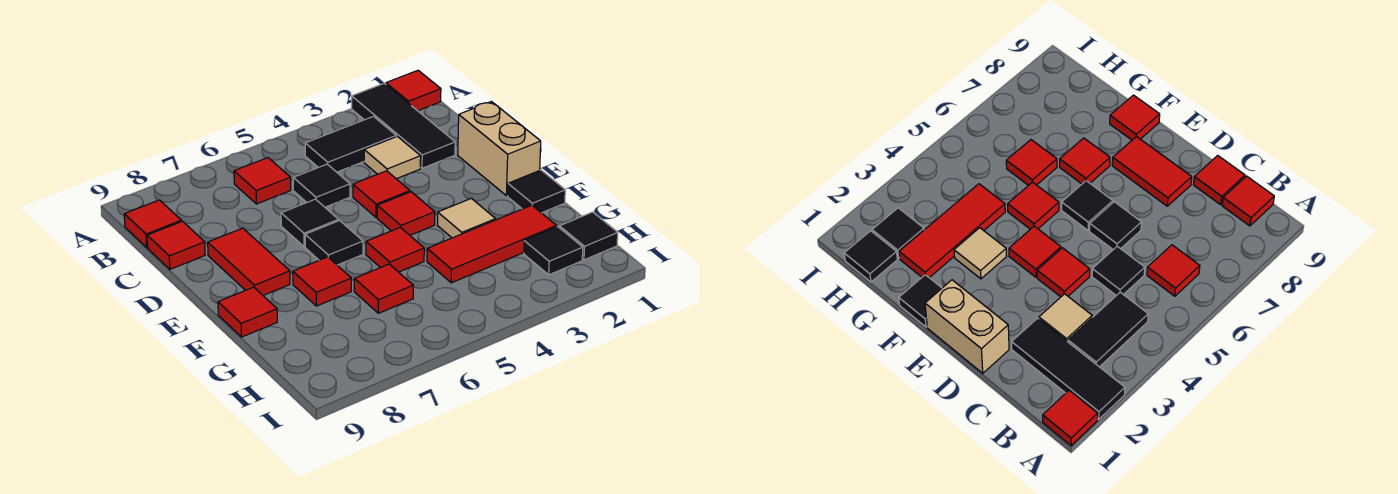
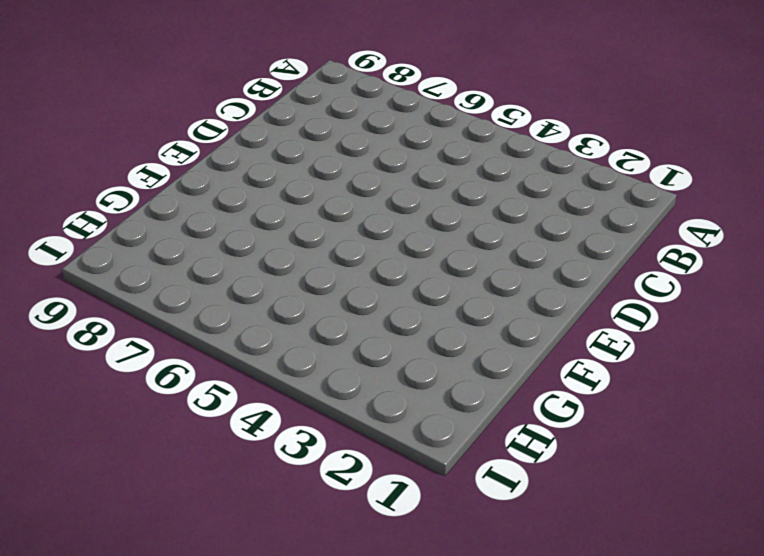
none -> red 1x1 tile [386,70,441,111]
none -> black 1x3 tile [352,84,455,168]
none -> black 1x2 tile [305,116,396,172]

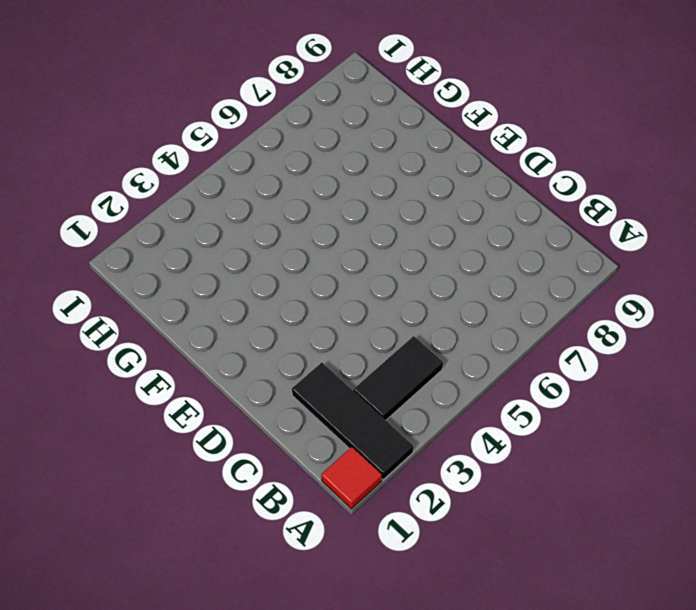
none -> red 1x1 tile [234,158,291,204]
none -> red 1x1 tile [124,200,181,247]
none -> tan 1x1 tile [364,136,421,179]

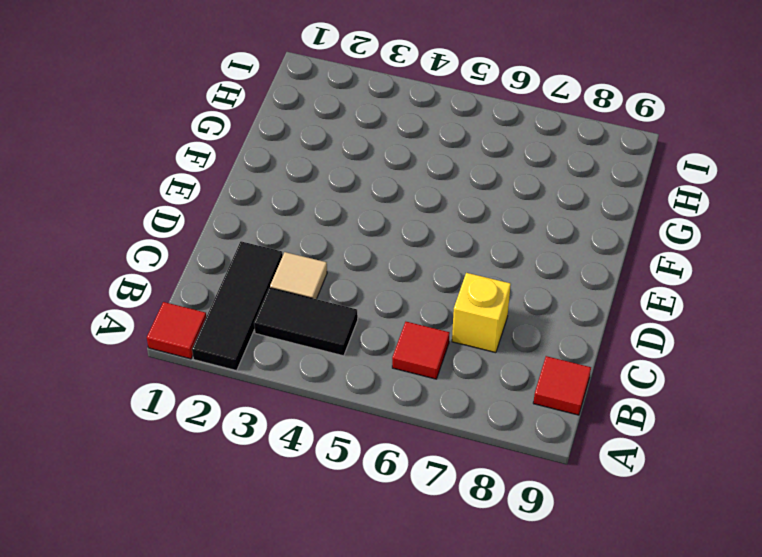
yellow 1x1 brick [452,273,511,353] -> none
none -> black 1x1 tile [293,164,350,207]
none -> red 1x1 tile [147,221,205,269]
none -> tan 1x2 brick [458,102,541,196]

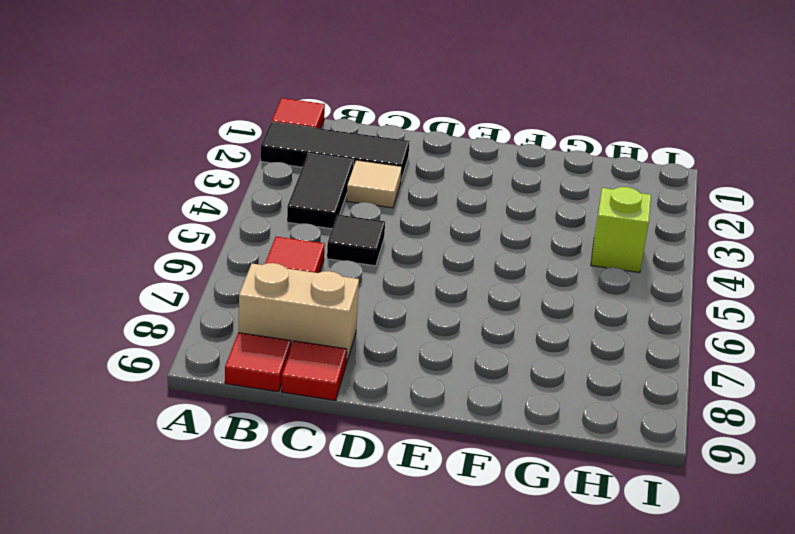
tan 1x2 brick [239,263,359,364] -> tan 1x2 brick moved to [458,102,541,196]
lime 1x1 brick [591,187,651,273] -> none
none -> red 1x1 tile [353,171,410,218]
none -> black 1x1 tile [281,199,339,247]
none -> red 1x2 tile [208,228,290,295]

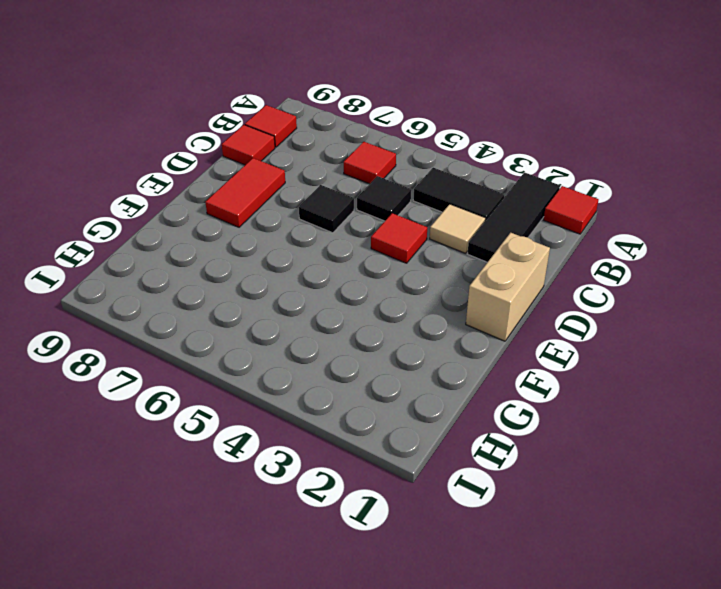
none -> red 1x1 tile [377,192,435,235]
none -> black 1x1 tile [305,221,363,265]
none -> black 1x1 tile [508,170,565,213]

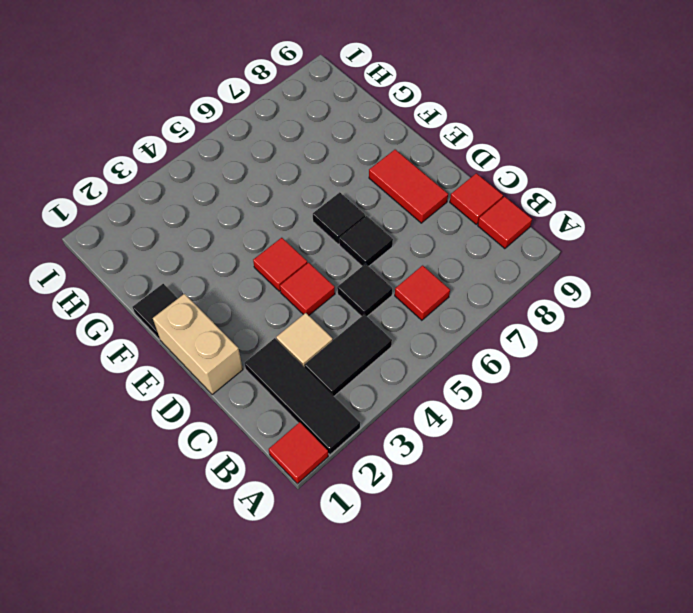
none -> tan 1x1 tile [438,198,496,238]
none -> red 1x1 tile [366,227,424,272]
none -> red 1x1 tile [293,257,351,306]

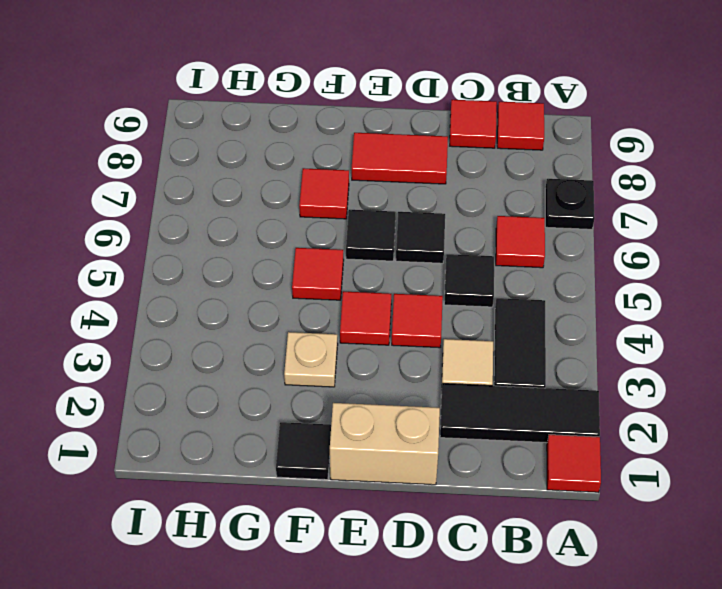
black 1x1 plate [545,179,595,229] -> none
tan 1x1 plate [284,332,338,387] -> tan 1x1 tile [438,198,496,238]
none -> red 1x1 tile [218,287,277,337]
none -> red 1x3 tile [427,205,557,283]
none -> red 1x1 tile [354,264,413,313]

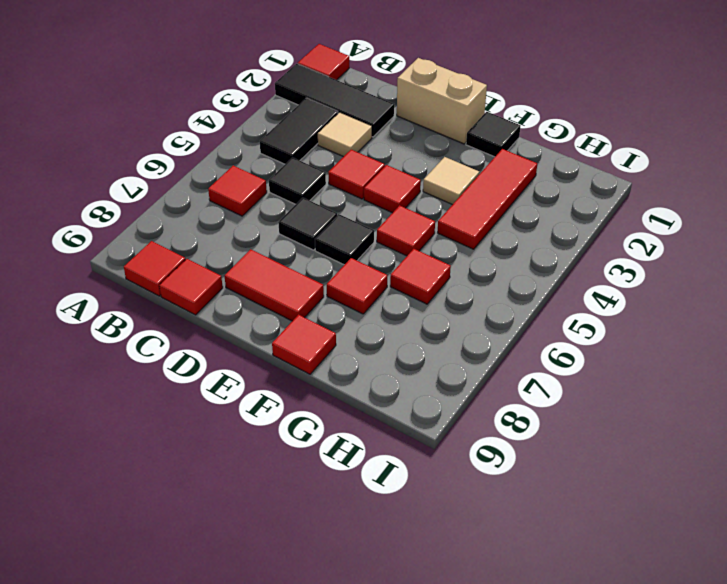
none -> black 1x1 tile [559,212,618,260]
none -> black 1x1 tile [524,227,583,275]

